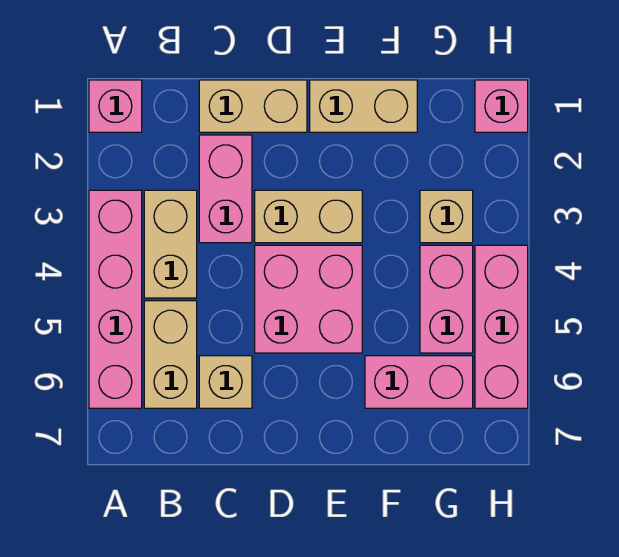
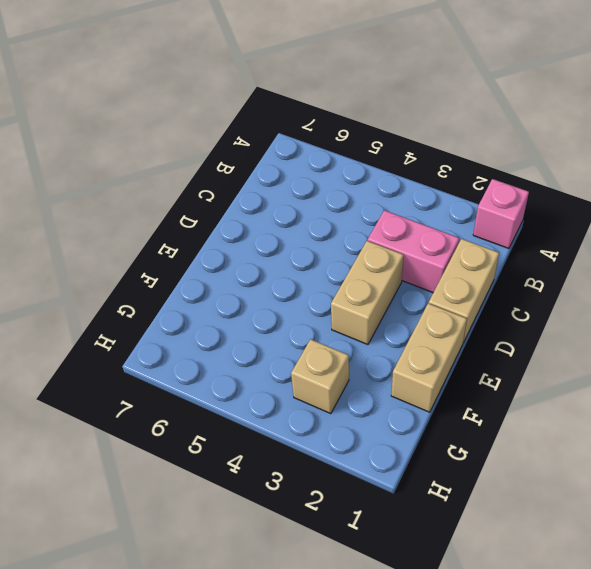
none -> pink 1x4 brick [89,190,142,408]
none -> tan 1x2 brick [144,190,197,298]
none -> tan 1x2 brick [144,301,197,408]

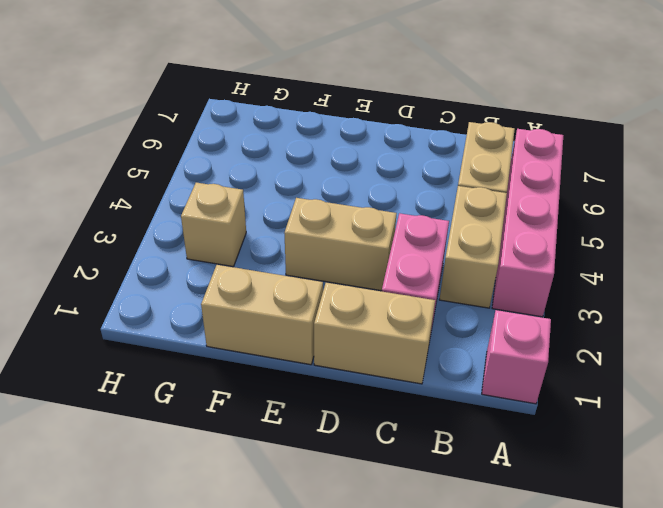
none -> tan 1x1 brick [199,356,252,408]
none -> pink 2x2 brick [255,245,362,353]
none -> pink 1x2 brick [365,356,473,408]

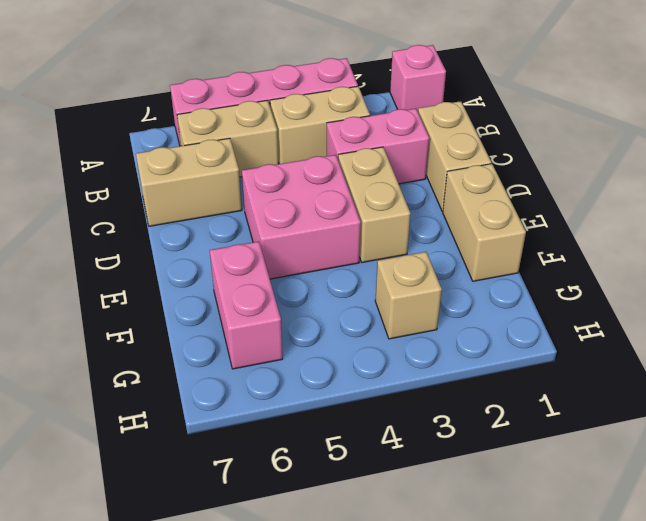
tan 1x2 brick [136,138,242,226] -> tan 1x1 brick [199,356,252,408]
none -> pink 1x2 brick [420,245,473,353]
none -> pink 1x1 brick [475,80,528,132]
none -> pink 1x3 brick [475,245,528,408]

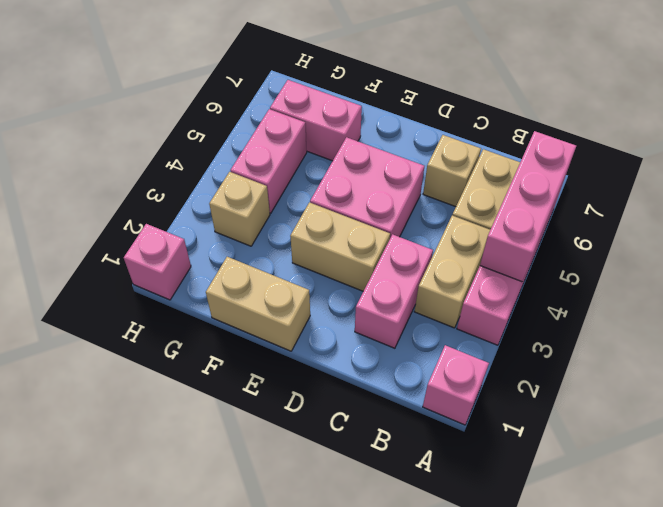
pink 1x3 brick [480,131,576,282] -> pink 1x3 brick moved to [475,245,528,408]
none -> tan 1x2 brick [199,80,307,132]

